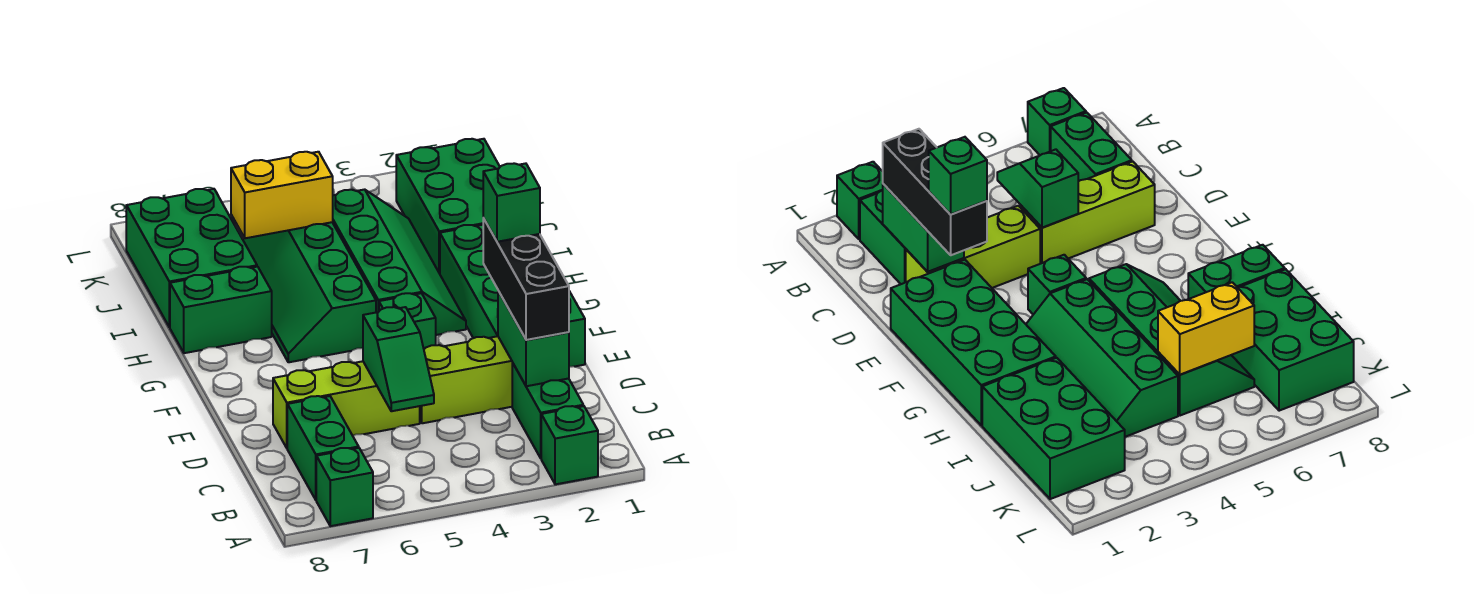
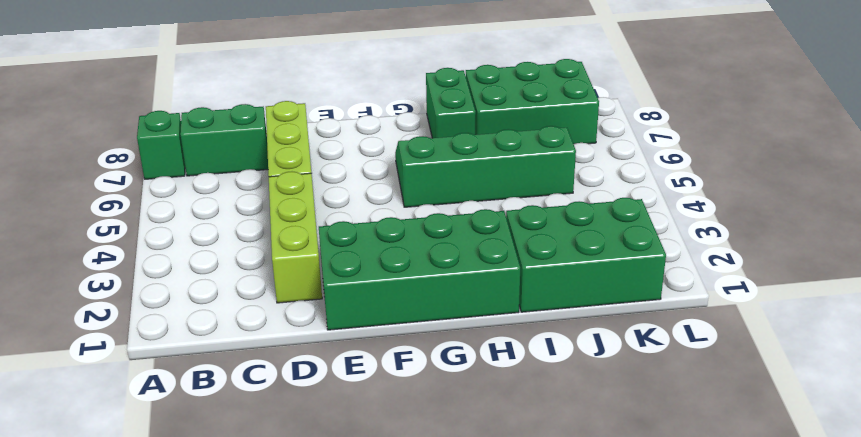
none -> green 1x1 brick [541,406,598,484]
none -> green 1x2 brick [512,363,583,458]
none -> green 1x1 brick [379,293,436,349]

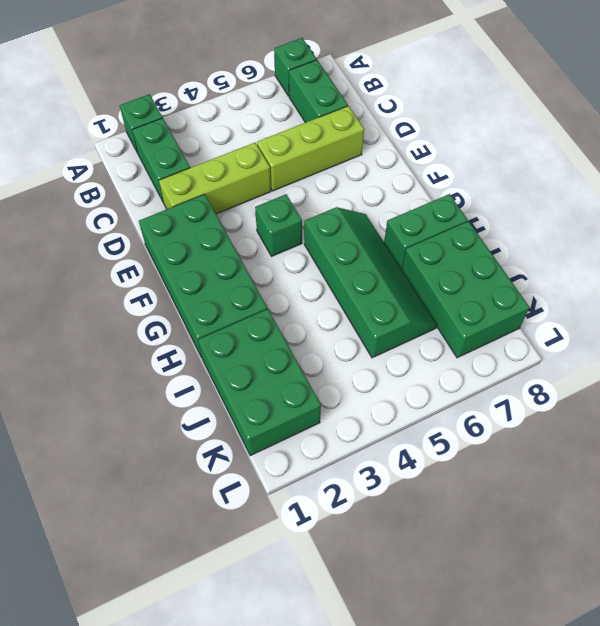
none -> green 2x4 slope [332,189,466,335]
none -> green 1x2 brick [498,291,569,386]
none -> green 1x2 slope [363,307,434,411]

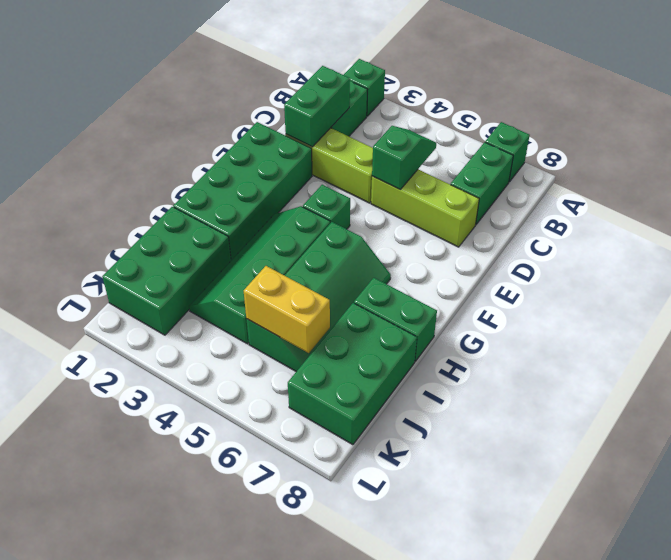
none -> black 1x3 brick [483,218,569,340]
none -> green 1x1 brick [483,163,540,242]

